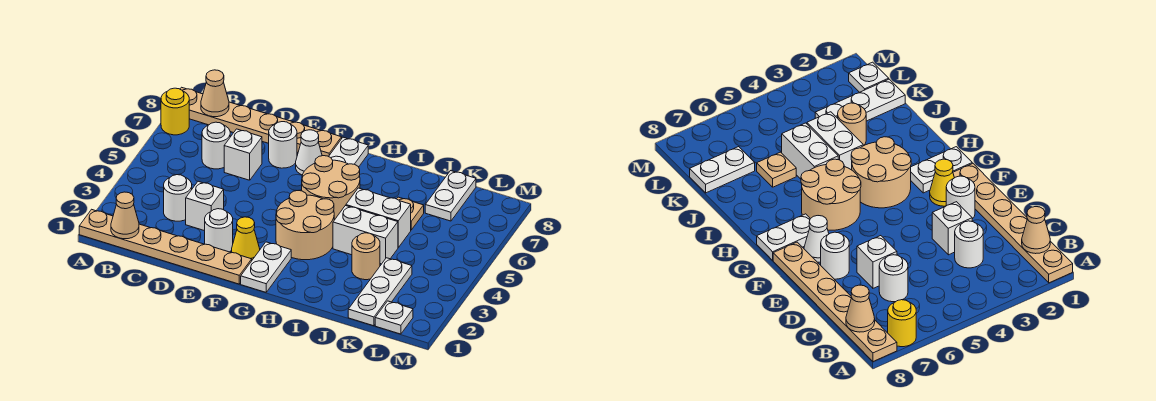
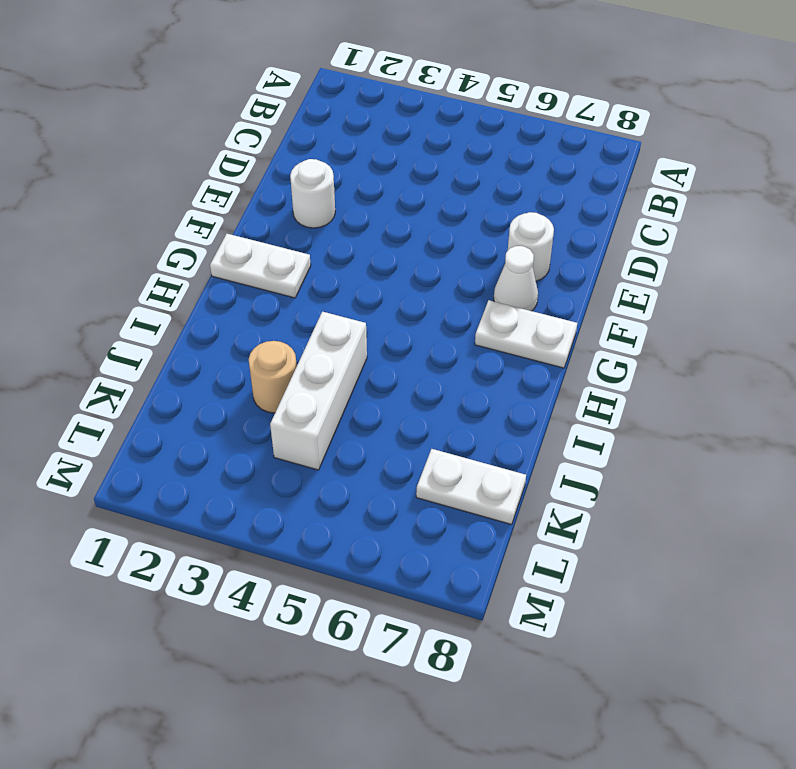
white 1x3 brick [270,312,367,470] -> white 1x2 brick [333,206,398,264]
none -> tan 1x6 plate [79,209,252,284]
none -> yellow 1x1 round brick [161,88,189,135]
none -> tan 1x6 plate [180,87,342,157]

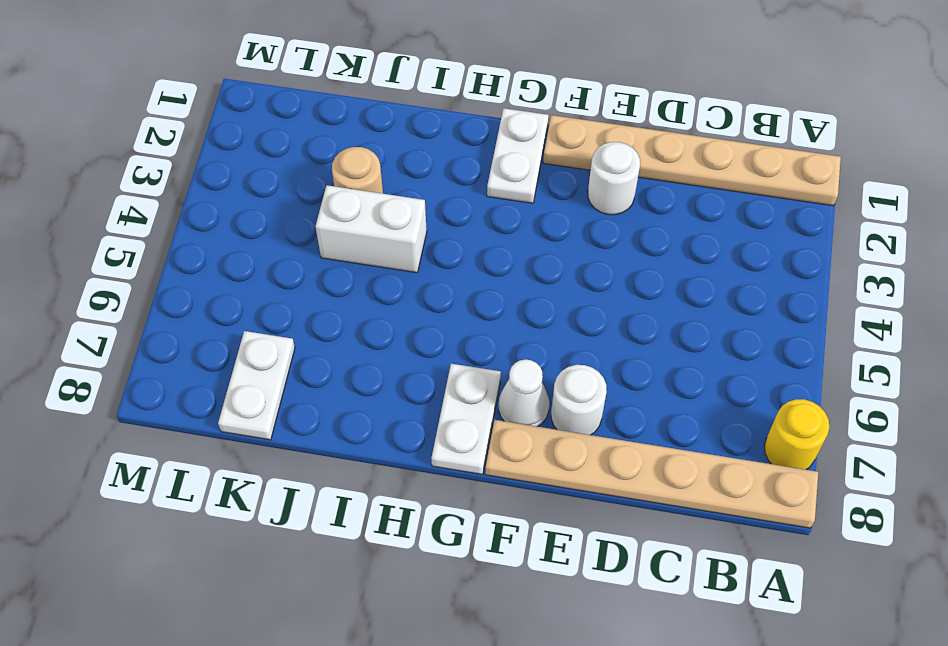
none -> white 1x1 round brick [164,175,192,221]
none -> white 1x1 round brick [202,122,230,169]
none -> white 1x1 brick [186,181,224,231]

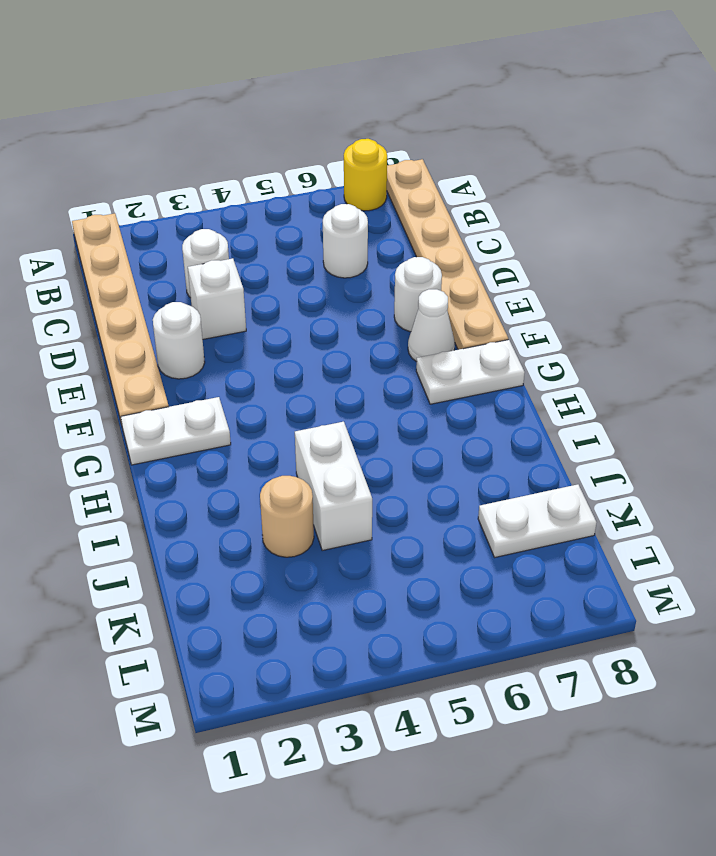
none -> white 1x1 brick [224,129,262,180]
none -> yellow 1x1 cone [232,217,260,260]
none -> tan 2x2 round brick [276,191,334,260]

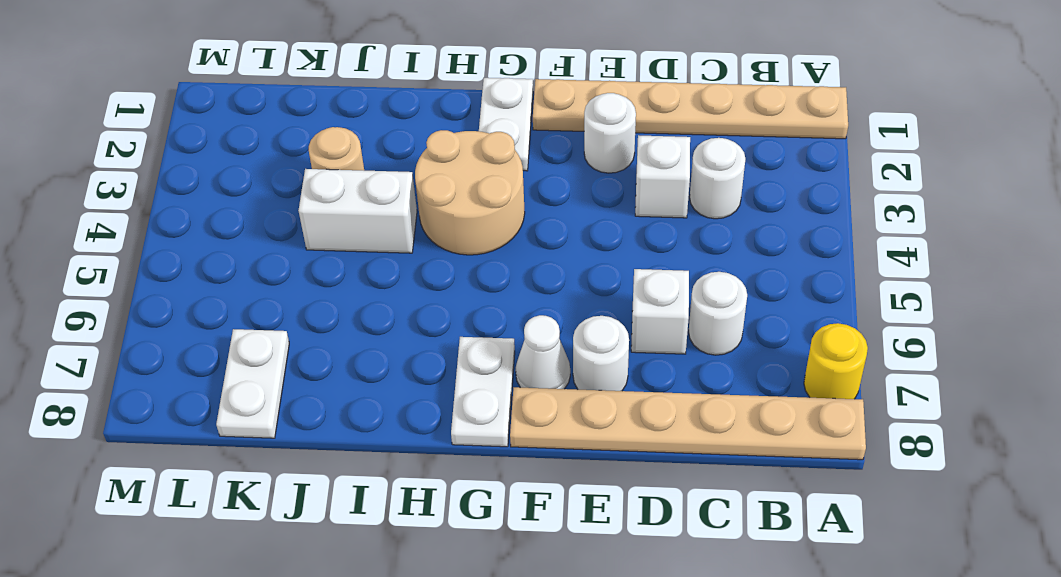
none -> yellow 1x1 cone [232,217,260,260]
none -> tan 2x2 round brick [302,156,360,220]
none -> white 1x2 brick [346,188,411,247]

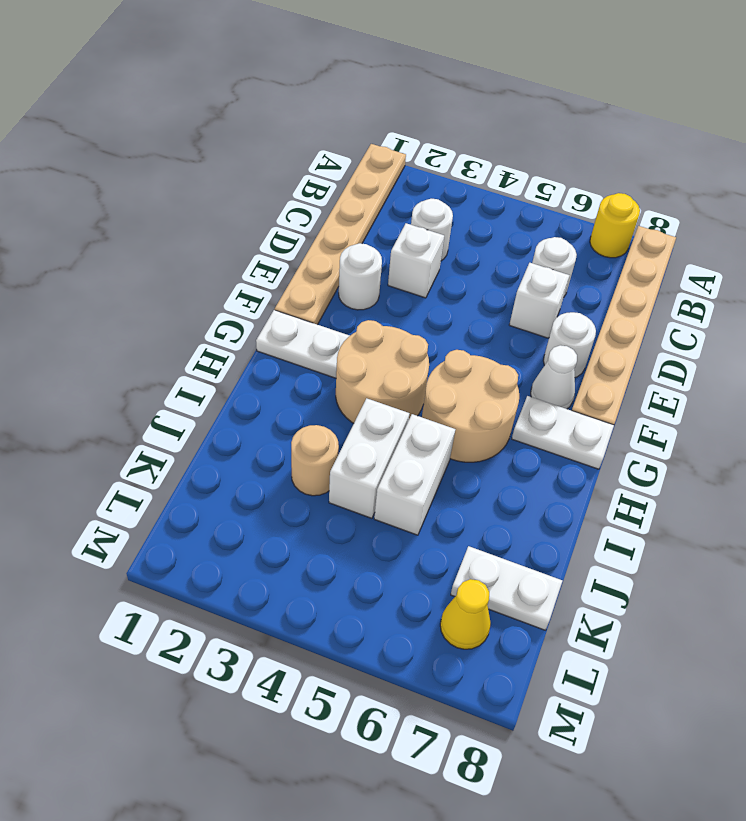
yellow 1x1 cone [440,579,491,649] -> yellow 1x1 cone moved to [232,217,260,260]
none -> tan 1x1 plate [397,197,424,230]
none -> white 1x3 plate [348,258,412,326]
none -> white 1x1 plate [375,301,413,334]

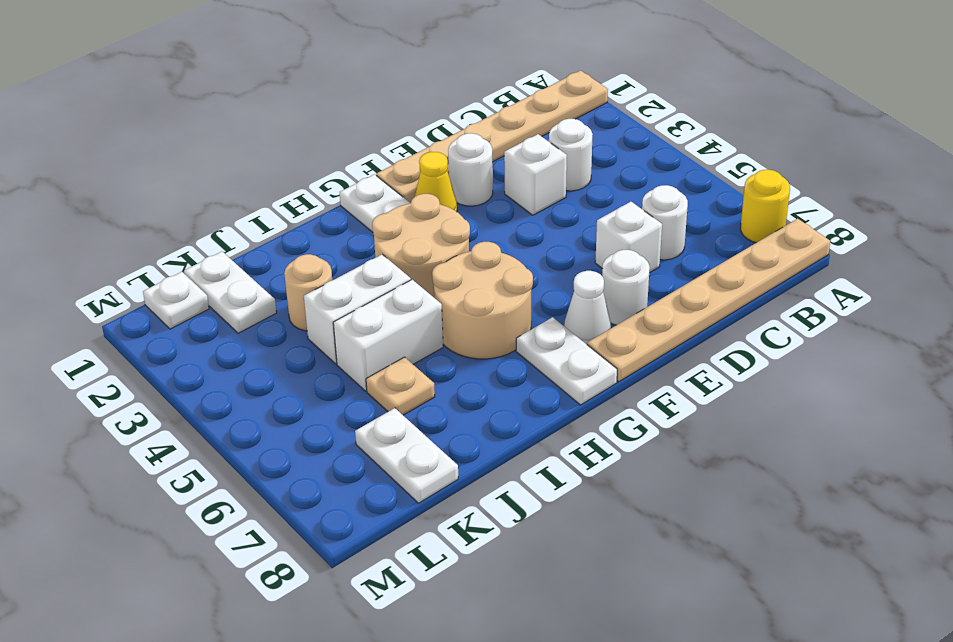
white 1x2 plate [184,252,277,333] -> white 1x3 plate [348,258,412,326]
none -> tan 1x1 cone [111,192,139,239]
none -> tan 1x1 cone [201,70,229,117]

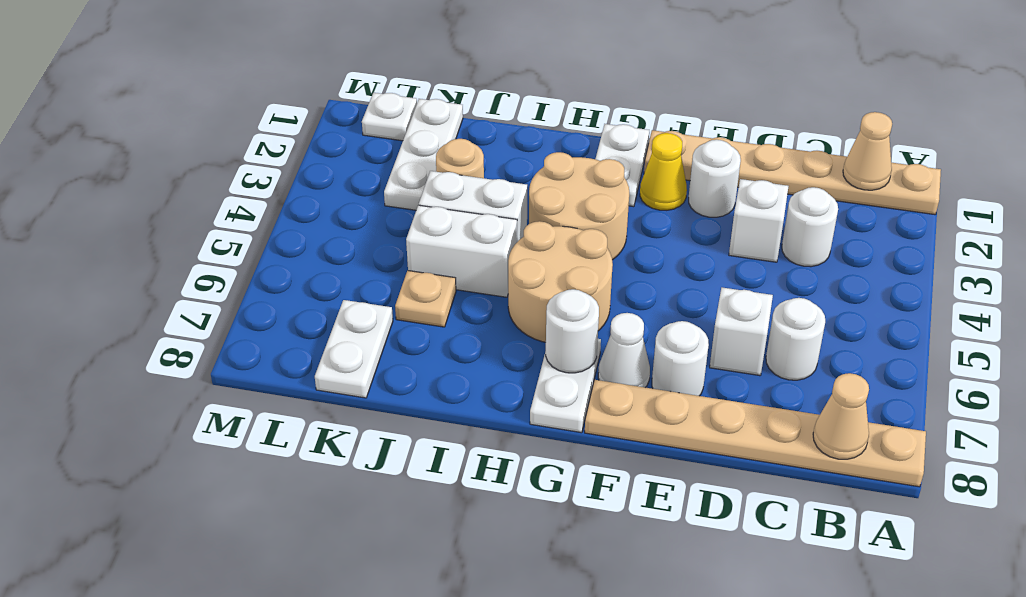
white 1x1 round brick [546,289,599,373] -> none
none -> yellow 1x1 round brick [161,88,189,135]

